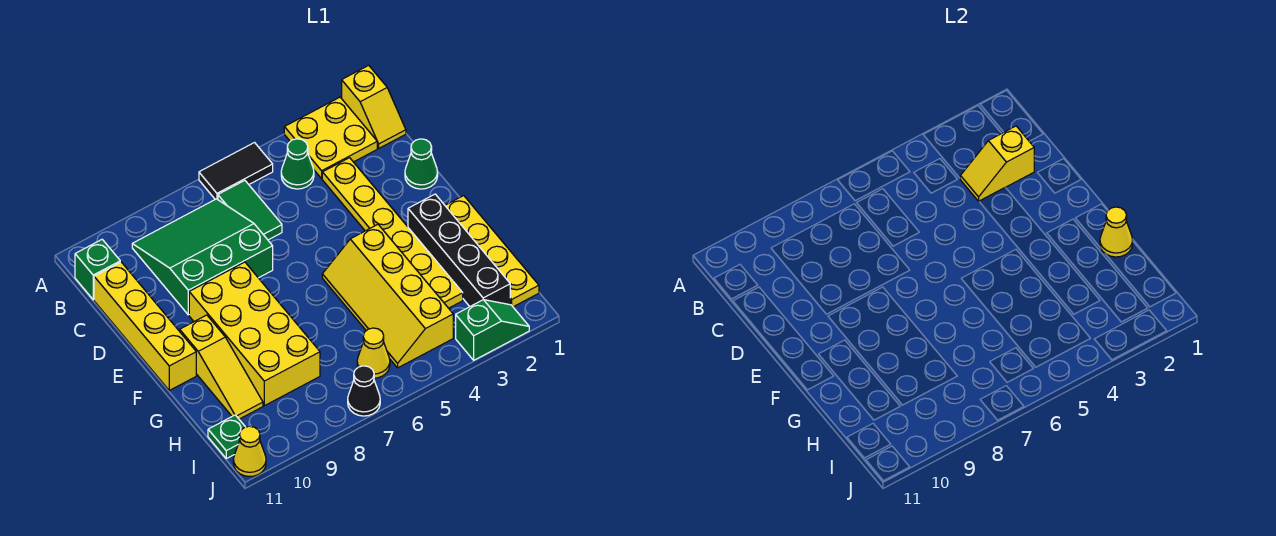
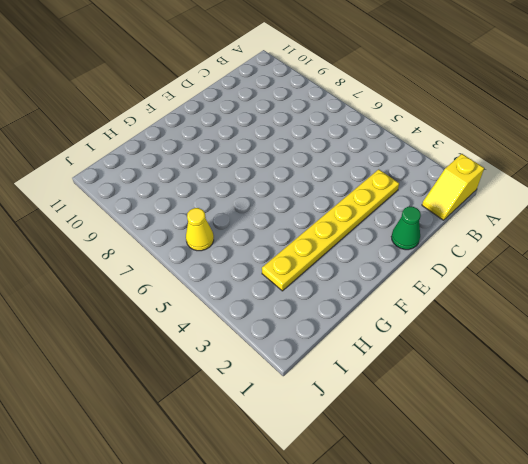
none -> yellow 2x2 plate [284,97,377,178]
none -> black 1x2 tile [199,143,273,200]
none -> green 1x1 cone [281,139,314,189]

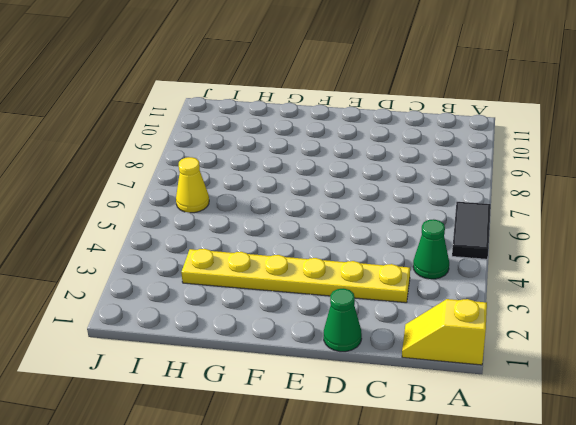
none -> yellow 2x2 plate [284,97,377,178]
none -> green 1x2 tile [218,180,282,240]
none -> green 3x3 slope [132,199,273,315]

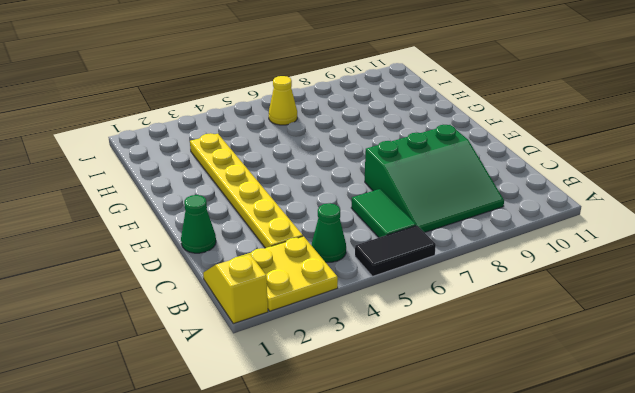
none -> green 1x1 brick [75,240,120,300]
none -> yellow 1x4 brick [94,262,196,390]
none -> yellow 2x4 brick [189,262,320,406]

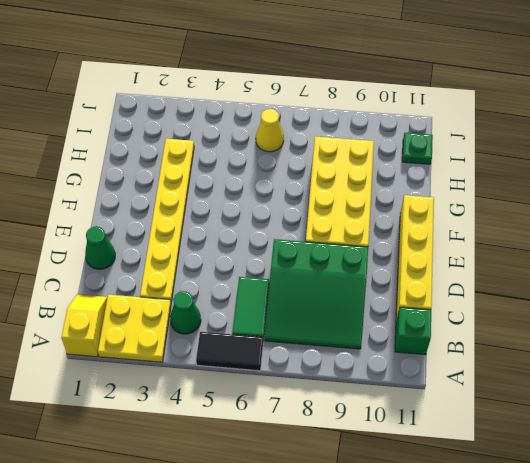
none -> yellow 1x4 plate [445,196,539,307]
none -> black 1x4 brick [408,194,510,306]
none -> yellow 2x4 slope [322,225,453,368]

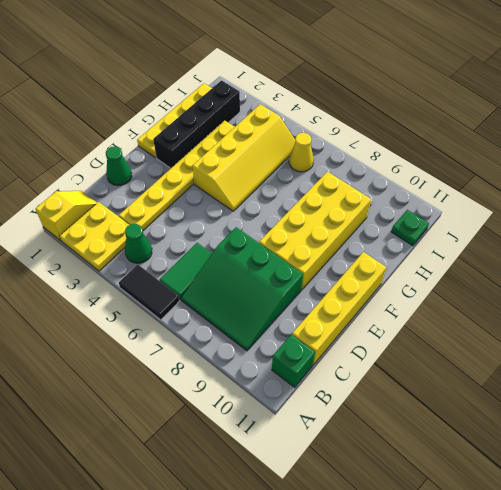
none -> yellow 1x3 slope [180,315,263,419]
none -> green 1x2 slope [456,300,529,360]
none -> black 1x1 cone [348,366,380,416]

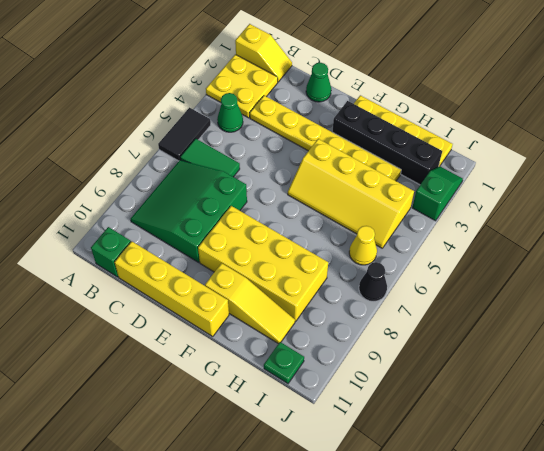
none -> yellow 1x1 cone [233,426,266,477]
none -> yellow 1x2 slope [960,126,1034,201]
none -> yellow 1x1 cone [1100,207,1133,257]

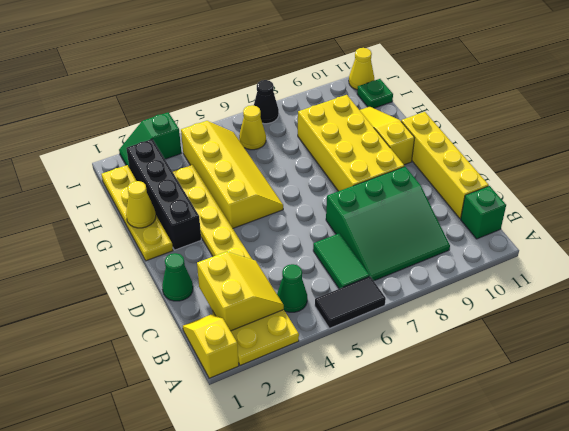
yellow 2x2 slope [197,252,284,331] -> yellow 1x2 slope [960,126,1034,201]

